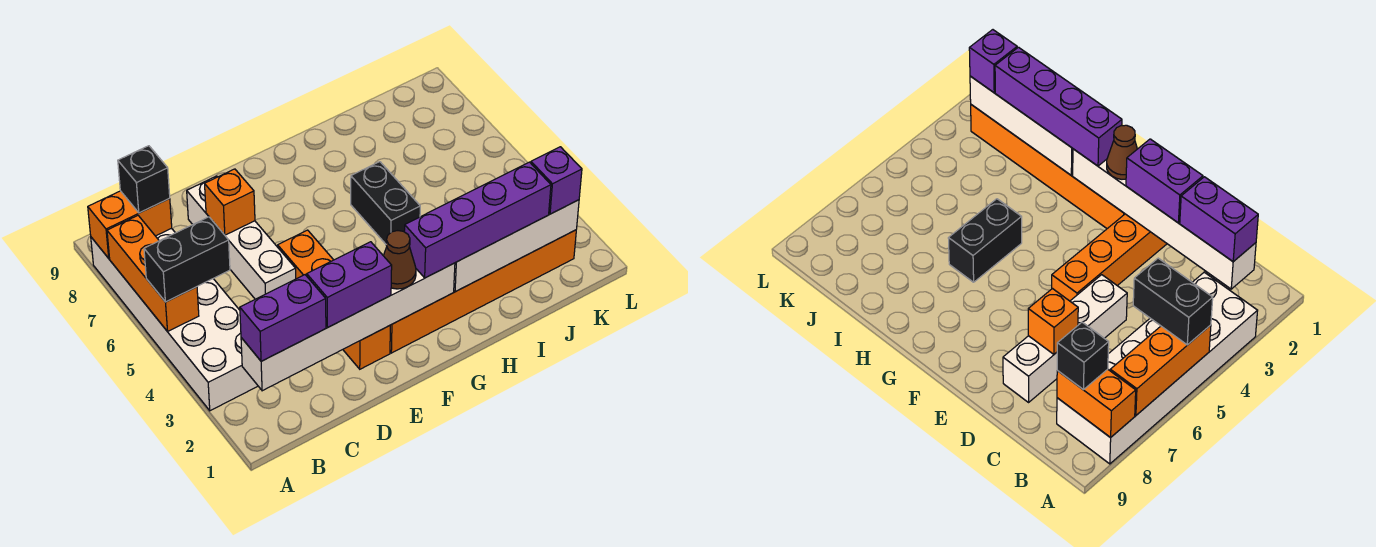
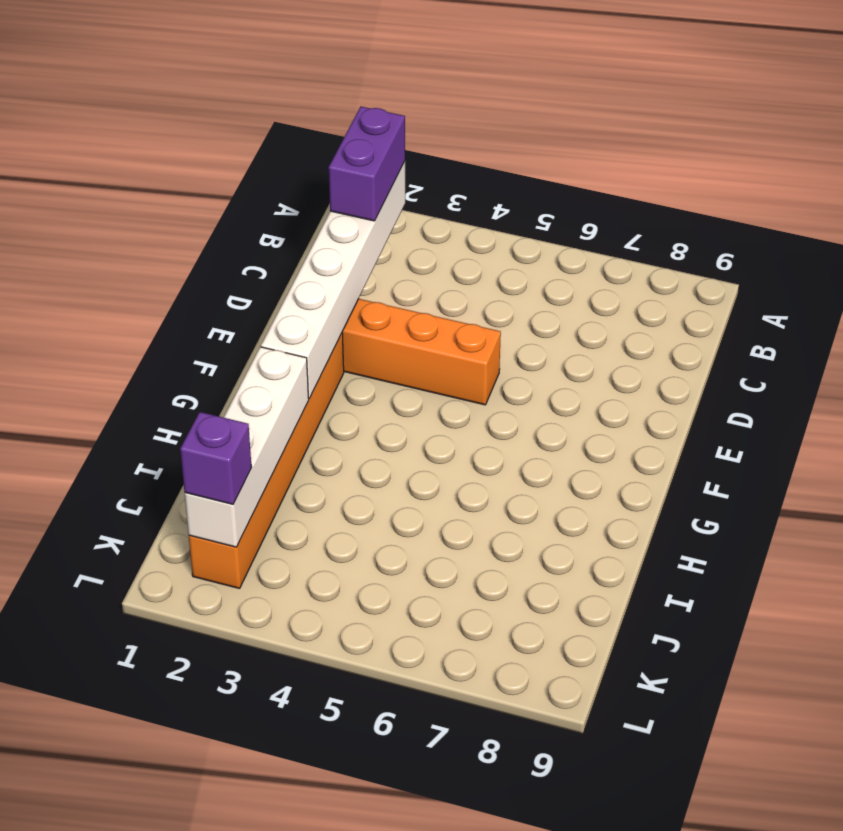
none -> white 2x6 brick [91,228,258,411]
none -> white 1x4 brick [187,176,296,299]
none -> black 1x2 brick [351,162,420,244]

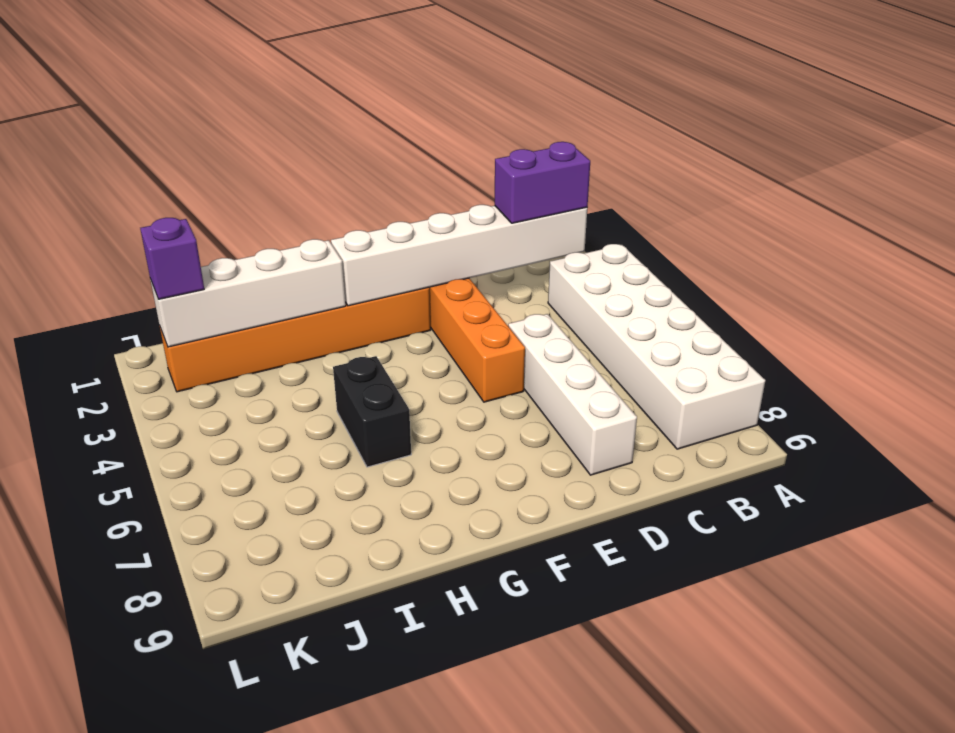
none -> orange 1x3 brick [107,216,199,332]
none -> orange 1x2 brick [88,191,172,258]
none -> orange 1x1 brick [205,169,255,235]

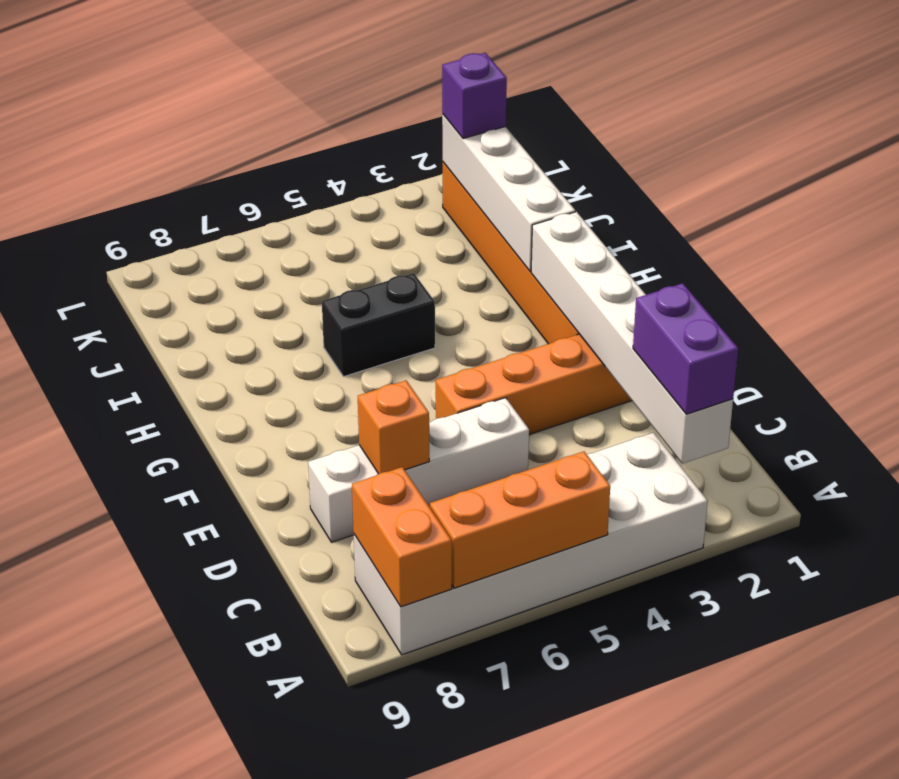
none -> black 1x2 brick [144,217,230,302]
none -> black 1x1 brick [118,146,170,213]
none -> purple 1x2 brick [307,242,392,327]

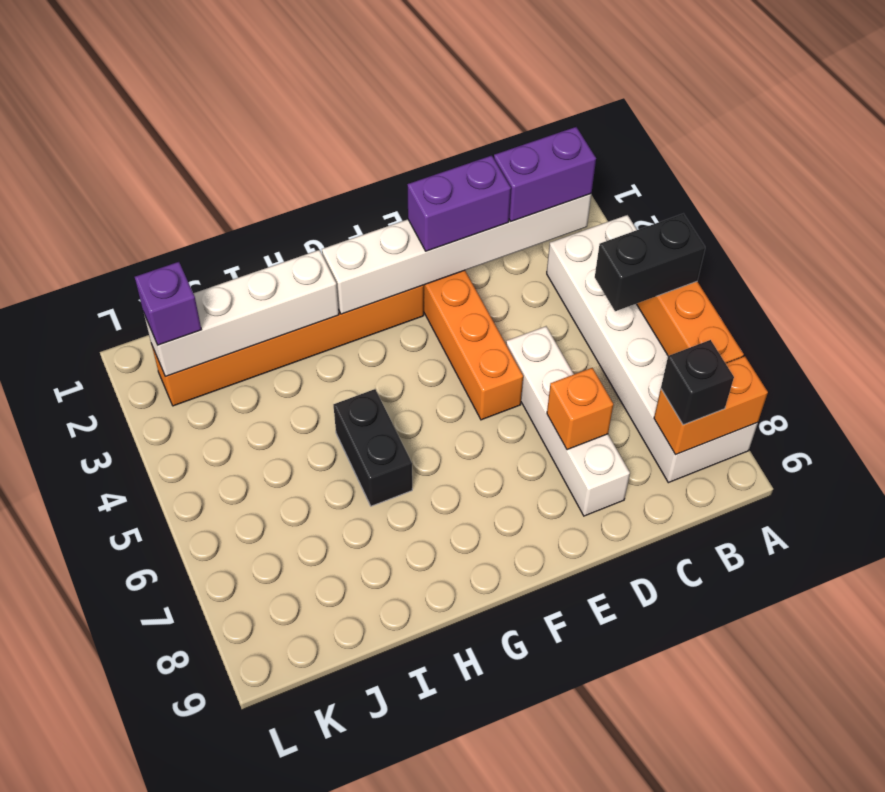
none -> brown 1x1 cone [384,231,416,289]
none -> purple 1x4 brick [404,162,551,278]

